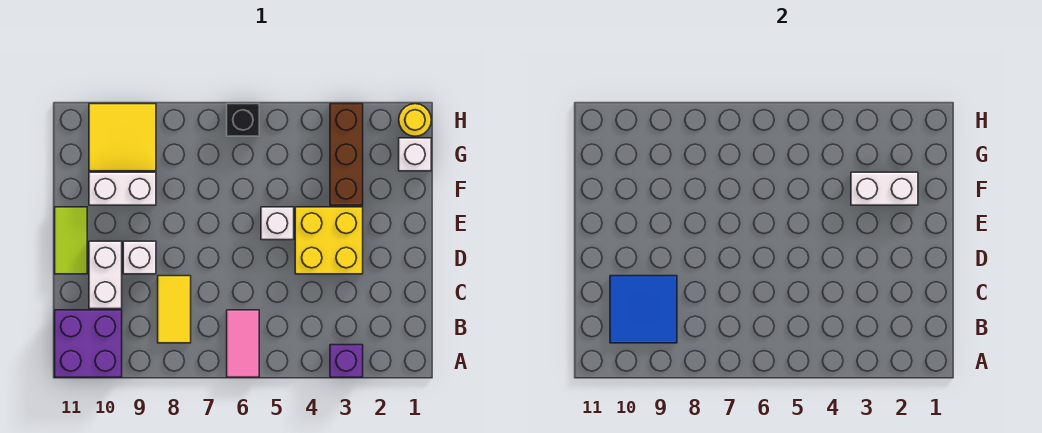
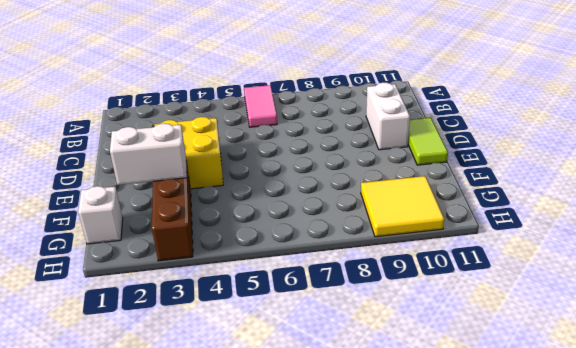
none -> purple 1x1 brick [330,345,363,377]
none -> purple 2x2 brick [55,310,122,377]
none -> yellow 1x2 tile [158,276,191,343]

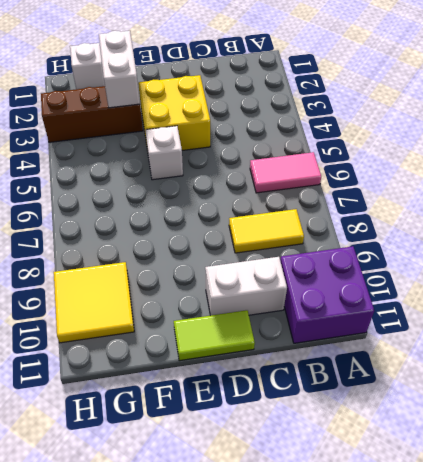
none -> purple 1x1 brick [330,345,363,377]
none -> white 1x1 brick [123,241,156,274]
none -> white 1x2 brick [89,172,156,205]

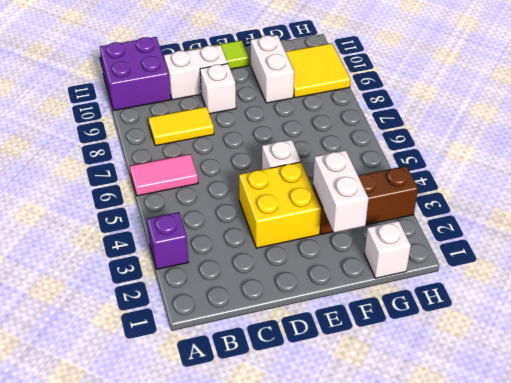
none -> yellow 1x1 round brick [399,104,431,136]
none -> black 1x1 brick [227,104,259,136]
none -> blue 2x2 tile [610,276,677,343]

